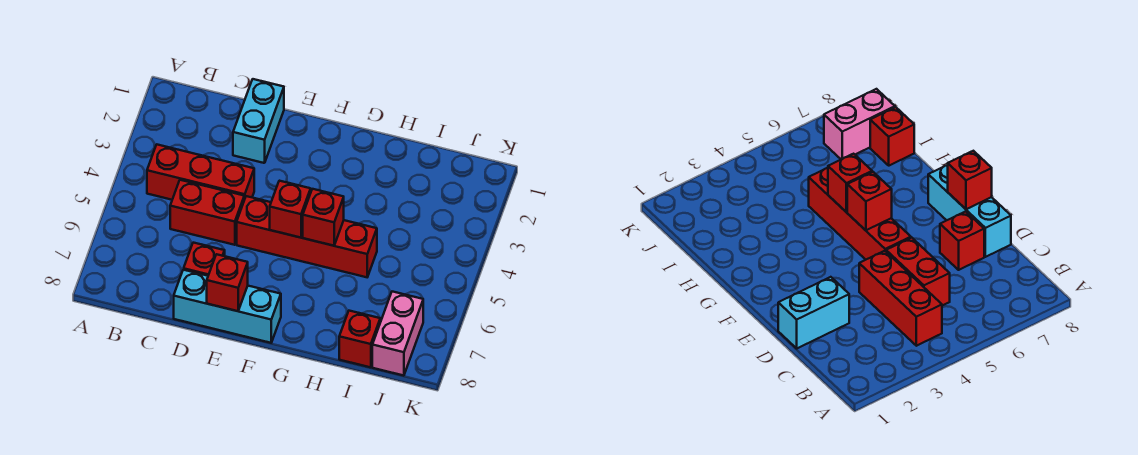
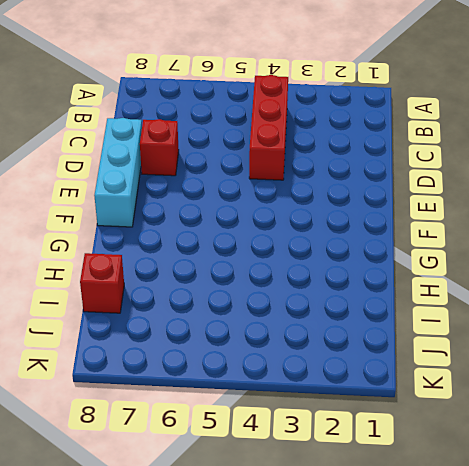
none -> red 1x2 brick [170,180,244,245]
none -> cyan 1x2 brick [233,79,284,163]

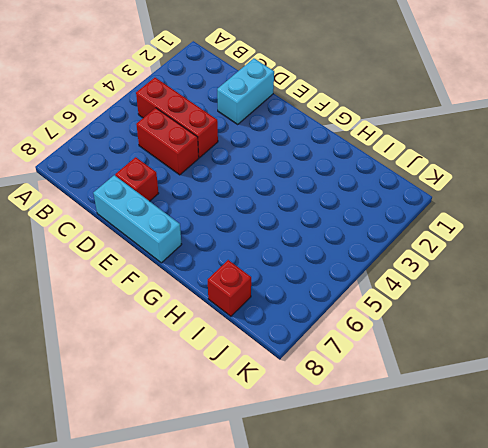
none -> red 1x4 brick [237,196,377,277]
none -> pink 1x2 brick [372,292,423,376]

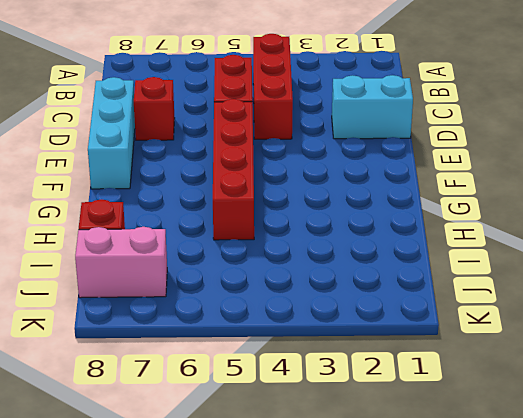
none -> red 1x1 brick [207,254,248,311]
none -> red 1x1 brick [270,181,311,238]

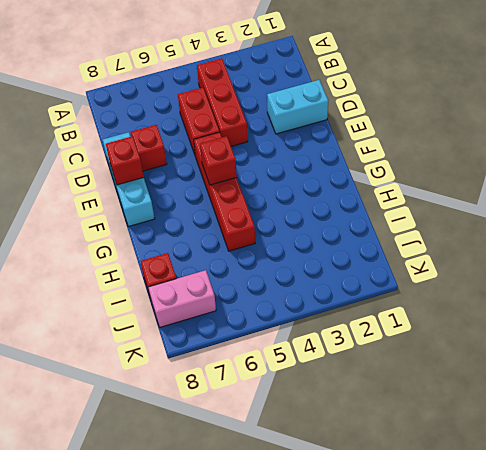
none -> red 1x1 brick [303,189,344,246]

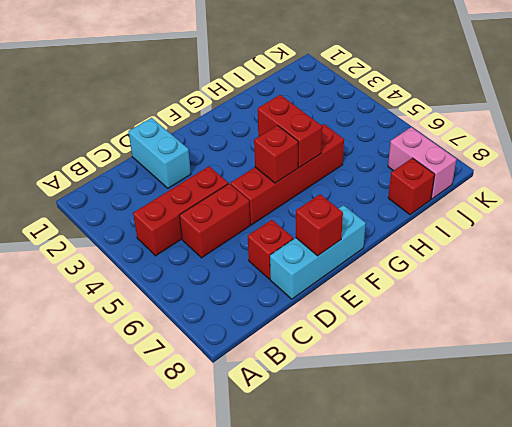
red 1x2 brick [258,95,322,168] -> red 1x1 brick [303,189,344,246]

